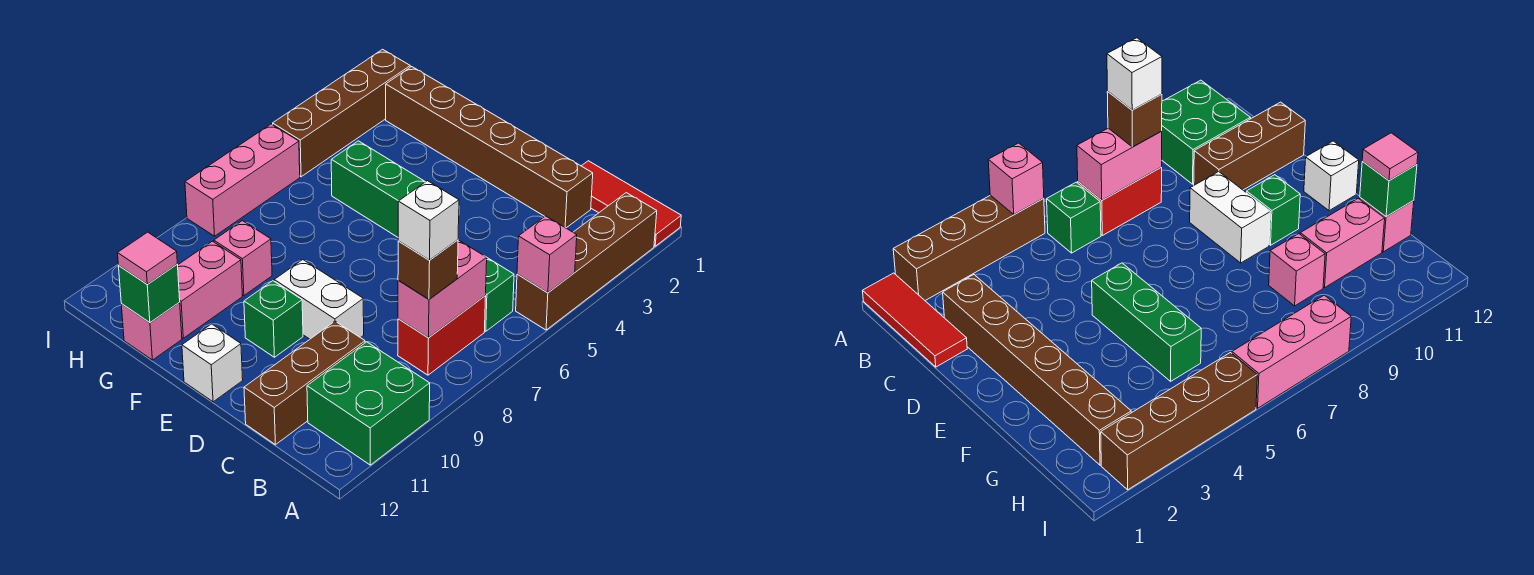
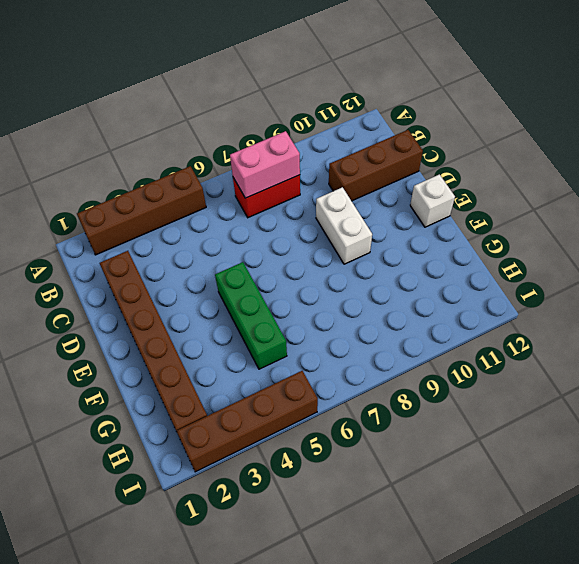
none -> red 1x3 tile [582,161,681,246]
none -> green 2x2 brick [307,342,430,465]
none -> green 1x1 brick [485,258,514,331]

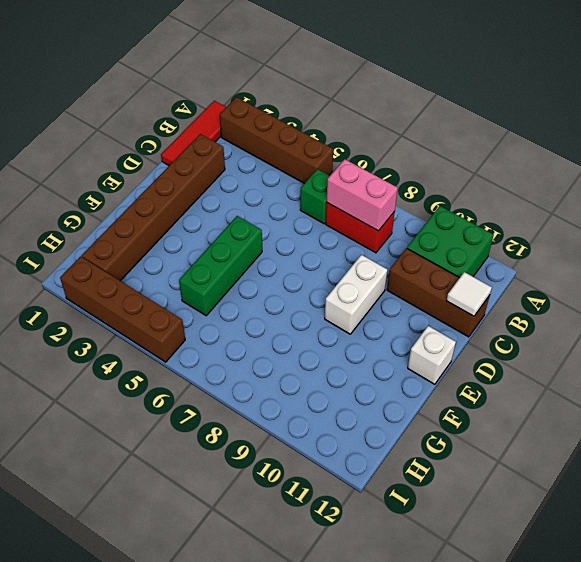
white 1x1 tile [446,272,492,316] -> none
none -> green 1x1 brick [244,281,303,357]
none -> pink 1x1 brick [214,221,272,295]
none -> pink 1x2 brick [178,241,242,338]

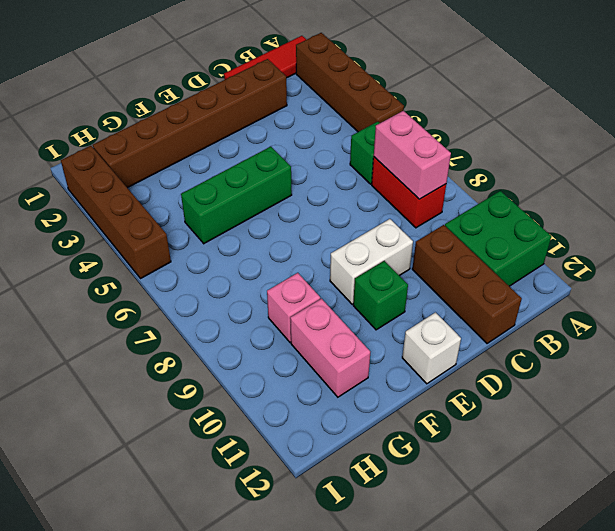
none -> pink 1x1 brick [121,302,182,360]
none -> pink 1x3 brick [185,124,300,236]
none -> pink 1x1 brick [517,216,577,293]

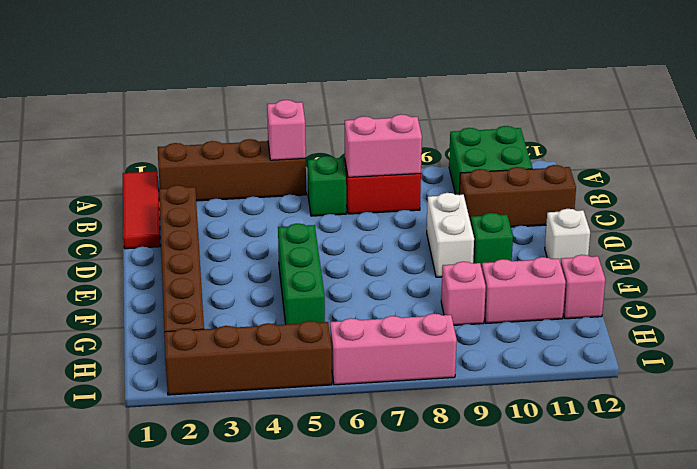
none -> green 1x1 brick [119,264,180,323]
none -> brown 1x1 brick [398,240,458,299]
none -> pink 1x1 tile [118,232,177,284]

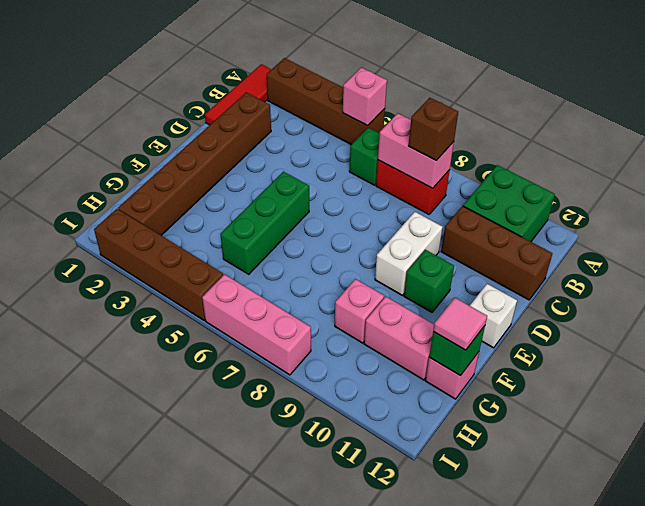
none -> white 1x1 brick [398,181,459,260]

